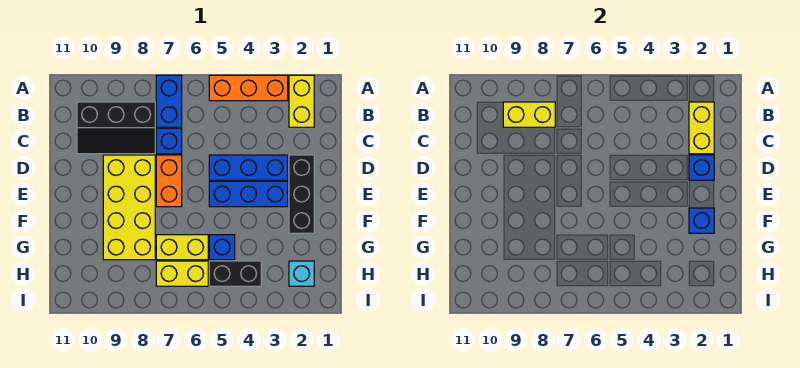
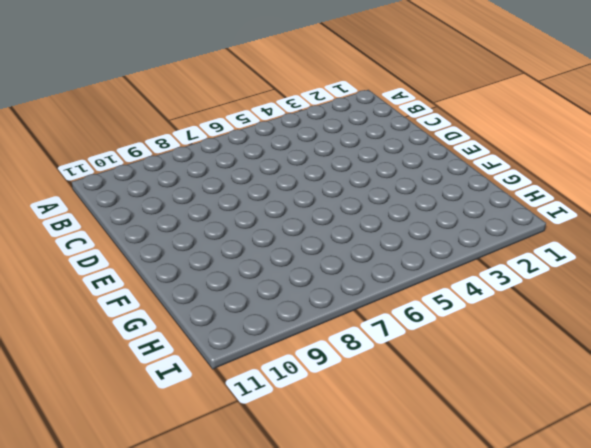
none -> yellow 1x2 brick [289,75,314,127]
none -> orange 1x3 brick [209,75,288,101]
none -> blue 1x2 brick [156,75,182,127]

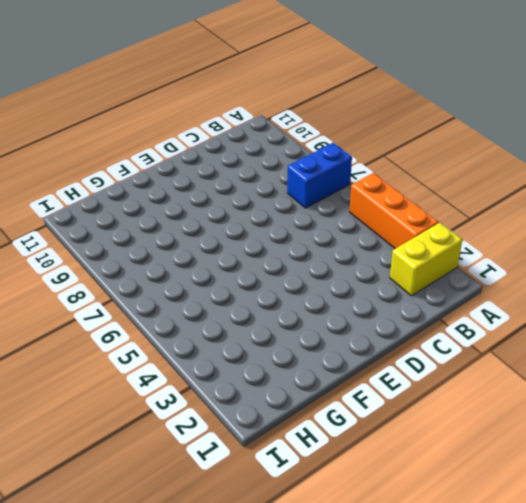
none -> black 2x3 slope [77,102,155,154]
none -> blue 1x1 brick [156,128,182,154]
none -> black 1x3 brick [289,155,314,233]

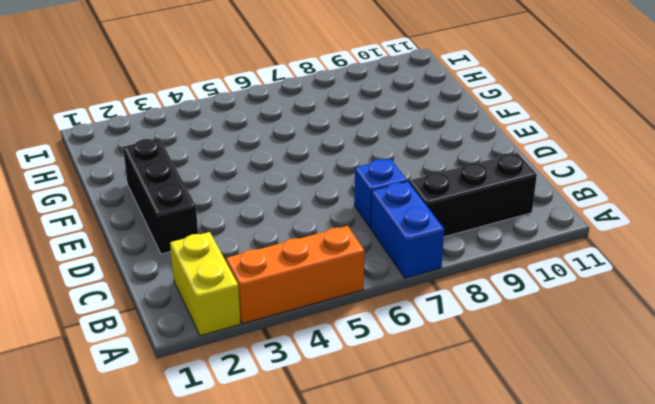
none -> blue 1x3 brick [209,155,288,180]
none -> orange 1x2 brick [156,155,182,207]
none -> yellow 2x4 brick [103,155,155,260]

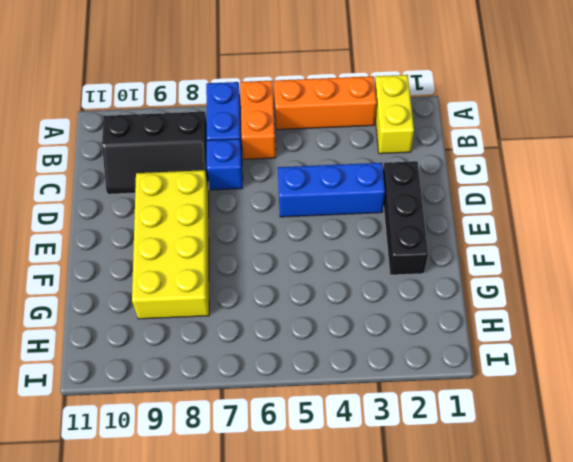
orange 1x2 brick [240,81,276,159] -> orange 1x2 brick moved to [156,155,182,207]
none -> blue 1x3 brick [209,181,288,207]
none -> blue 1x1 brick [209,235,235,260]
none -> yellow 1x2 brick [156,235,208,260]

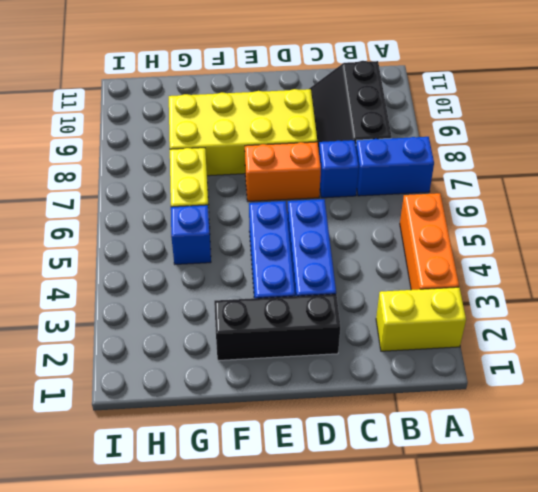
none -> cyan 1x1 brick [289,261,314,286]
none -> black 1x2 brick [209,261,261,286]
none -> yellow 1x2 brick [156,261,208,286]

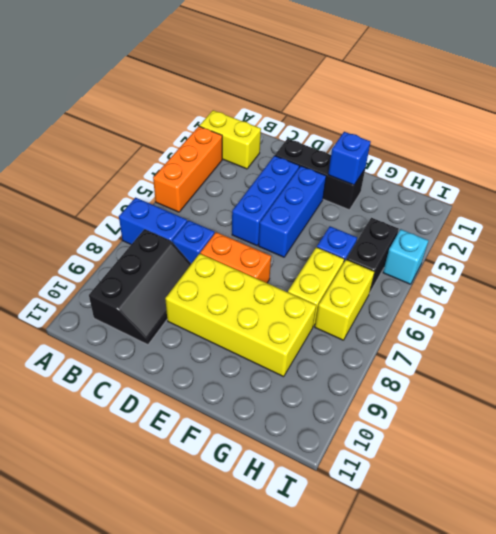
cyan 1x1 brick [383,229,428,284] -> cyan 1x1 brick moved to [289,261,314,286]
none -> yellow 1x2 brick [689,102,714,154]
none -> yellow 1x2 brick [503,102,555,127]
none -> blue 1x1 brick [689,155,714,180]

